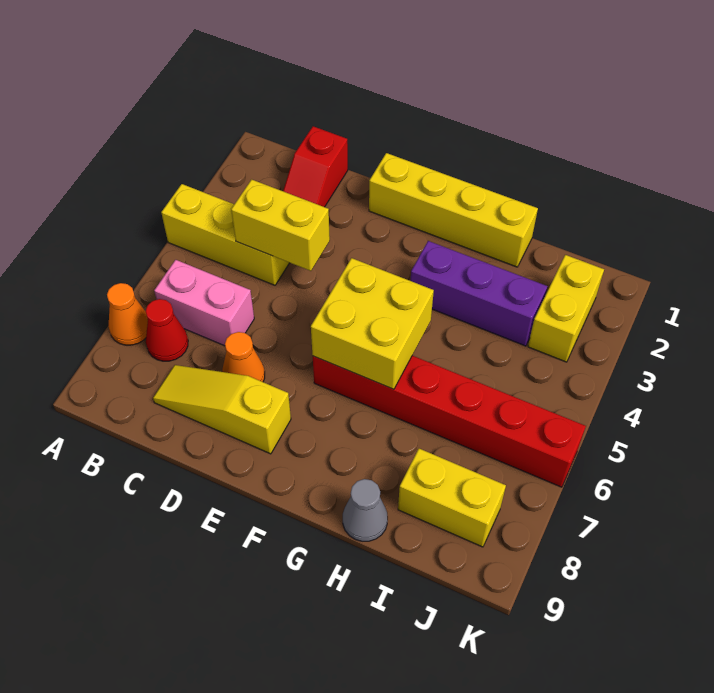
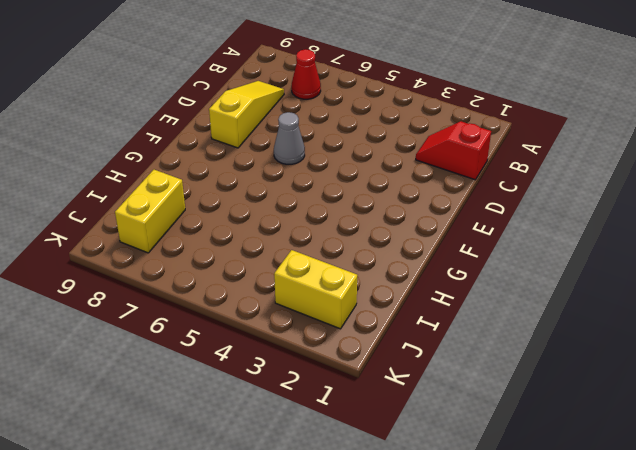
grey 1x1 cone [274,112,305,164] -> grey 1x1 cone moved to [343,479,388,541]
none -> yellow 1x3 brick [161,184,289,285]
none -> orange 1x1 cone [107,283,148,345]
none -> pink 1x2 brick [154,260,254,346]

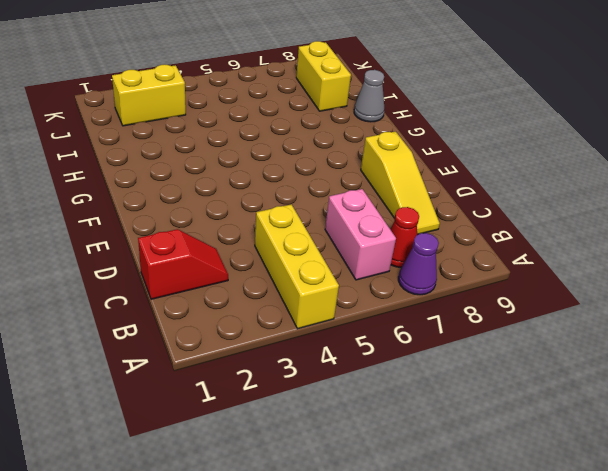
purple 1x1 cone [398,233,439,295] -> orange 1x1 cone [107,283,148,345]
none -> orange 1x1 cone [222,332,265,382]
none -> yellow 1x4 brick [369,153,538,267]
none -> red 1x6 brick [313,356,586,487]

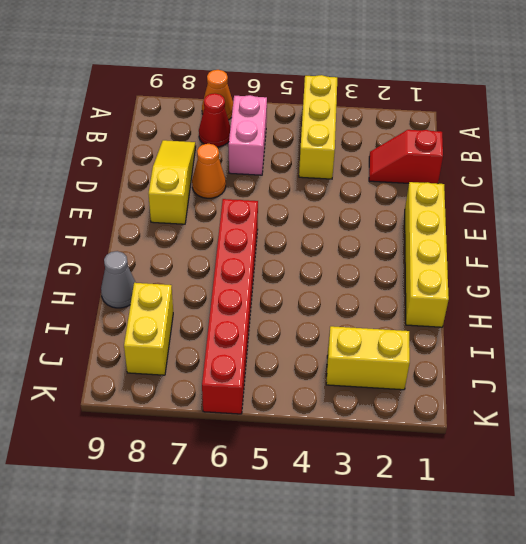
none -> purple 1x3 brick [411,241,547,346]
none -> yellow 1x2 brick [231,179,330,271]
none -> yellow 2x2 brick [311,258,434,389]

